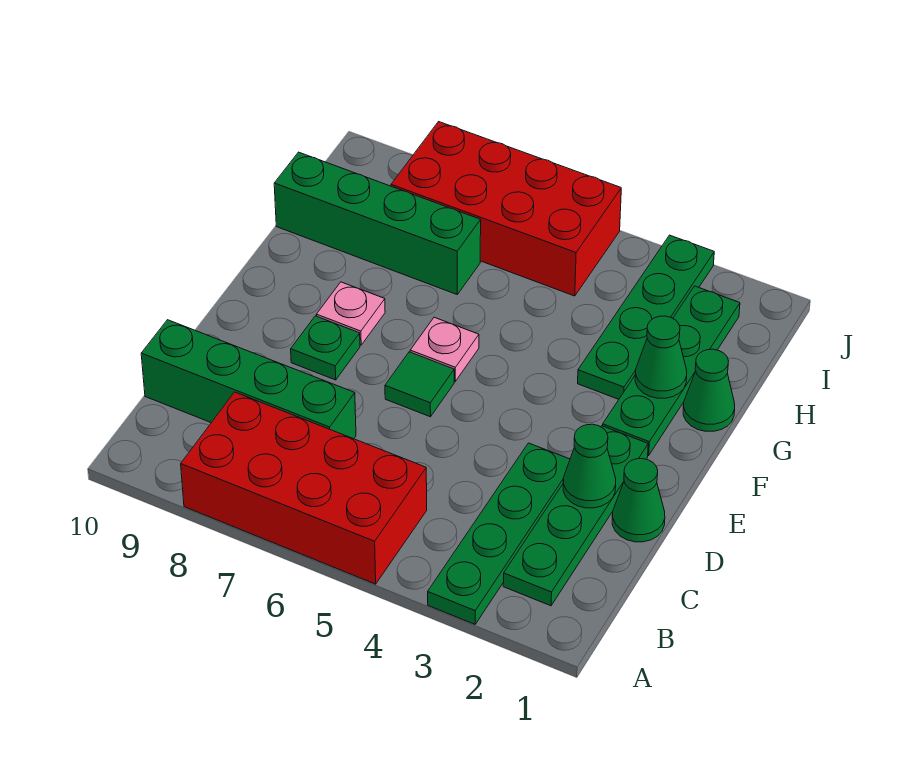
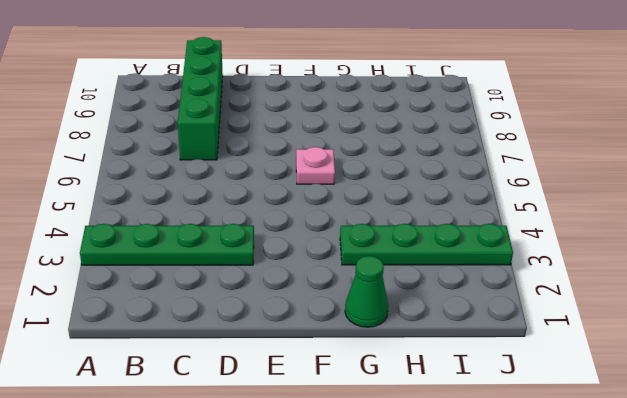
none -> red 2x4 brick [181,392,427,584]
none -> green 1x4 plate [503,426,648,606]
none -> green 1x1 cone [612,459,665,542]

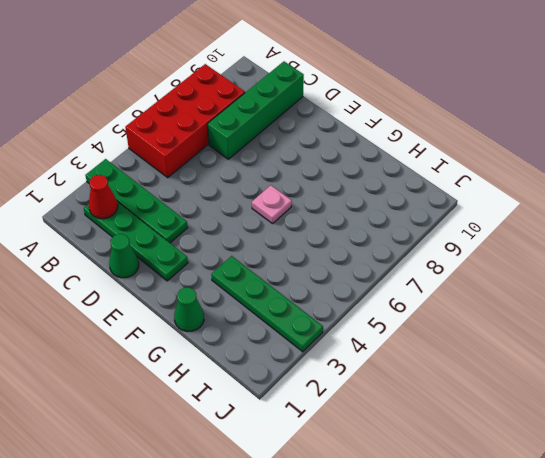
red 1x1 cone [89,175,118,219] -> none
none -> green 1x1 tile [385,352,454,417]
none -> green 1x1 plate [291,316,360,380]
none -> green 1x4 plate [603,286,740,456]

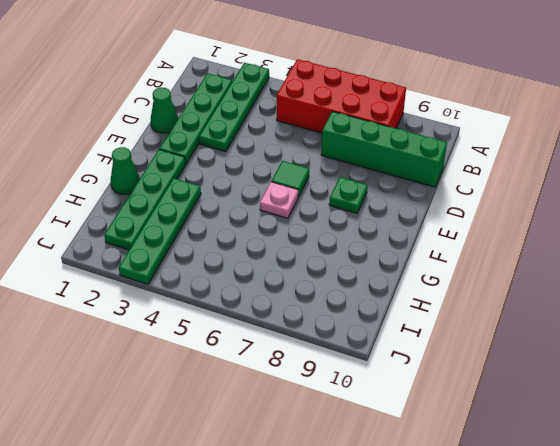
none -> pink 1x1 plate [316,282,385,345]
none -> green 1x4 brick [274,152,481,294]
none -> red 2x4 brick [391,122,621,296]

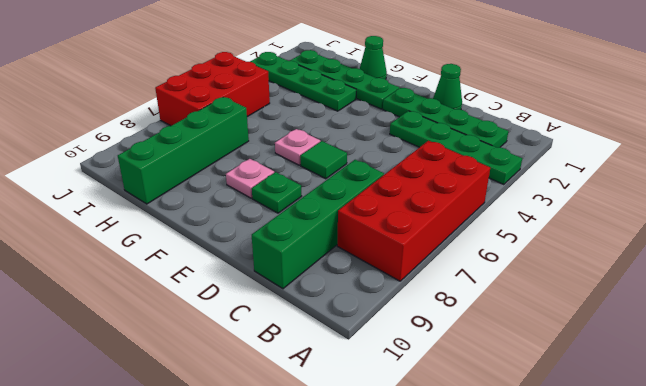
red 2x3 brick [155,52,270,126] -> red 2x4 brick [391,122,621,296]
none -> green 1x1 cone [563,424,616,508]
none -> green 1x1 cone [635,316,687,398]

